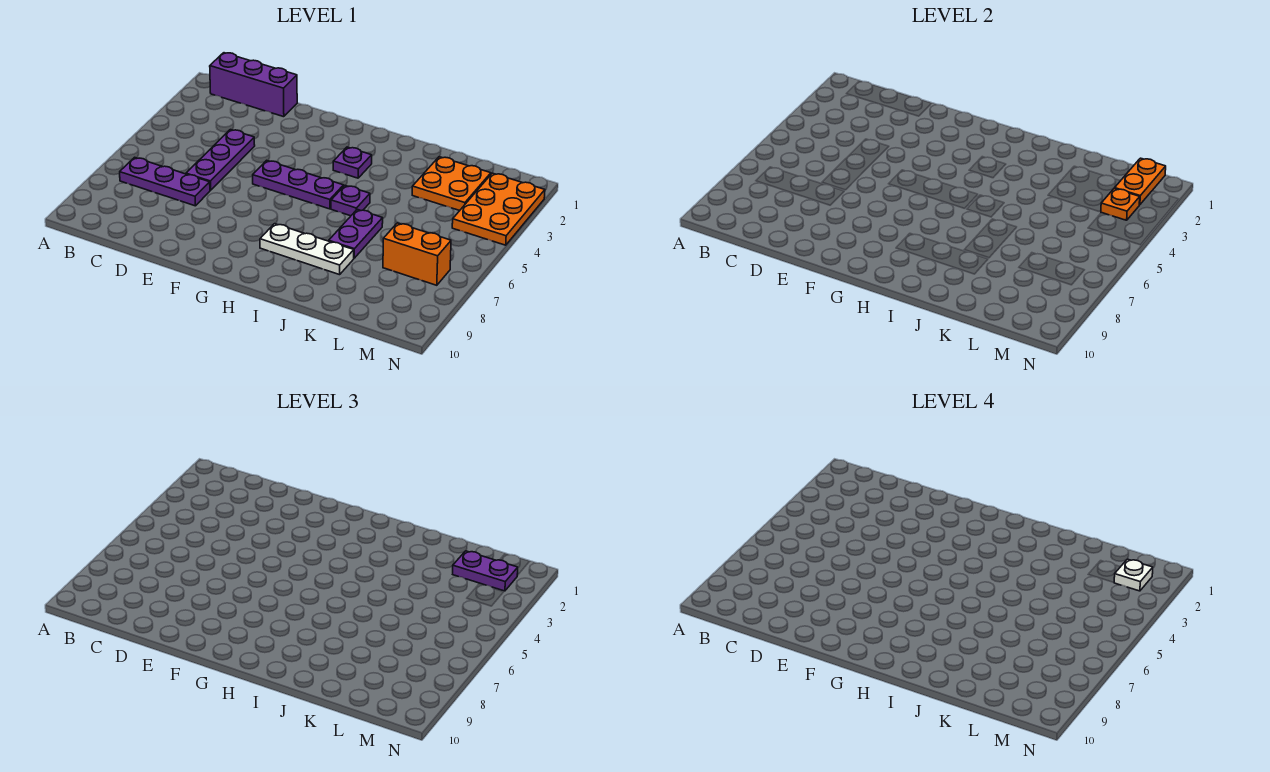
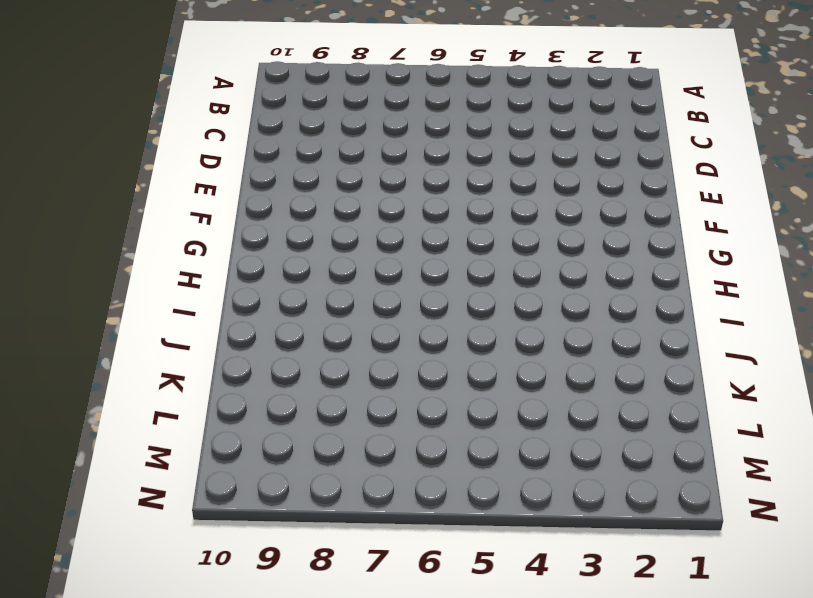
none -> purple 1x3 brick [210,53,297,117]
none -> purple 1x3 plate [120,157,210,206]
none -> purple 1x3 plate [186,130,255,190]

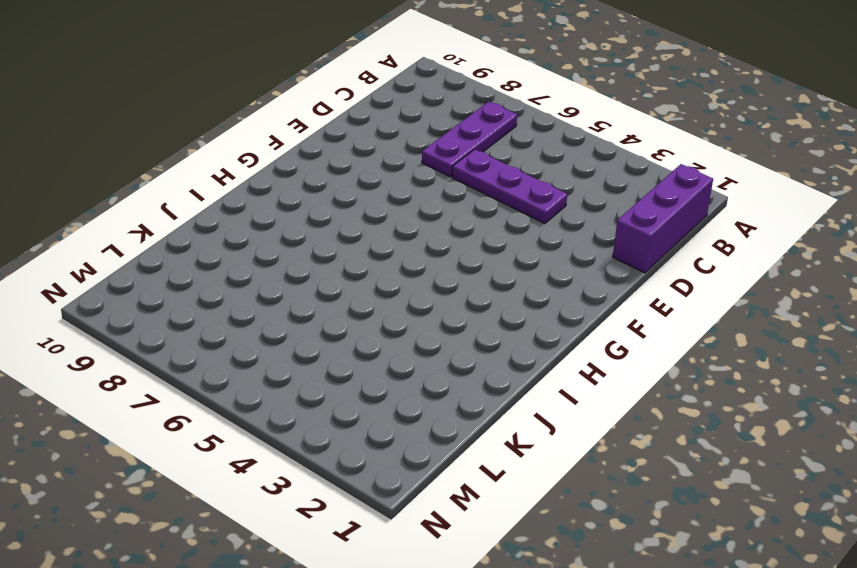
none -> purple 1x3 plate [253,160,344,209]
none -> purple 1x1 plate [333,147,372,178]
none -> white 1x3 plate [260,224,354,275]

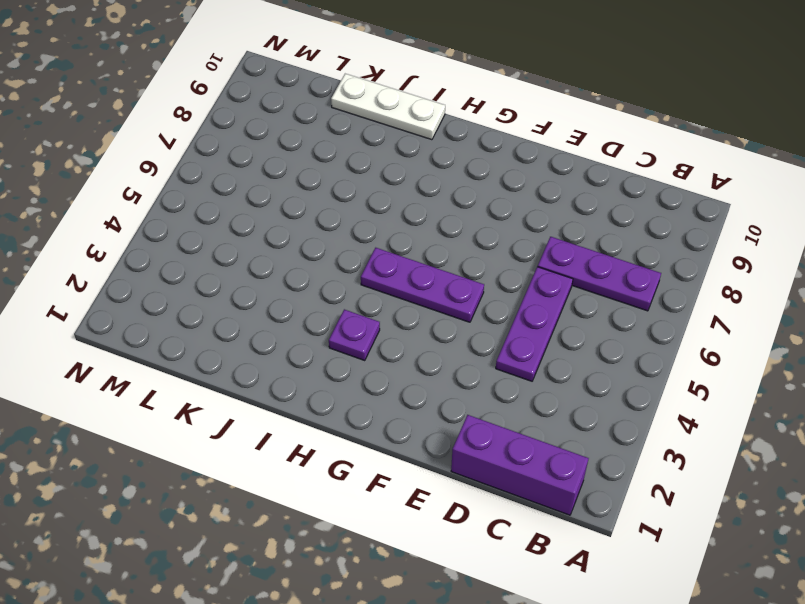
white 1x3 plate [331,74,445,140] -> white 1x3 plate moved to [260,224,354,275]
none -> purple 1x1 plate [331,185,370,216]
none -> purple 1x2 plate [329,209,383,258]
none -> orange 2x2 plate [412,157,491,211]

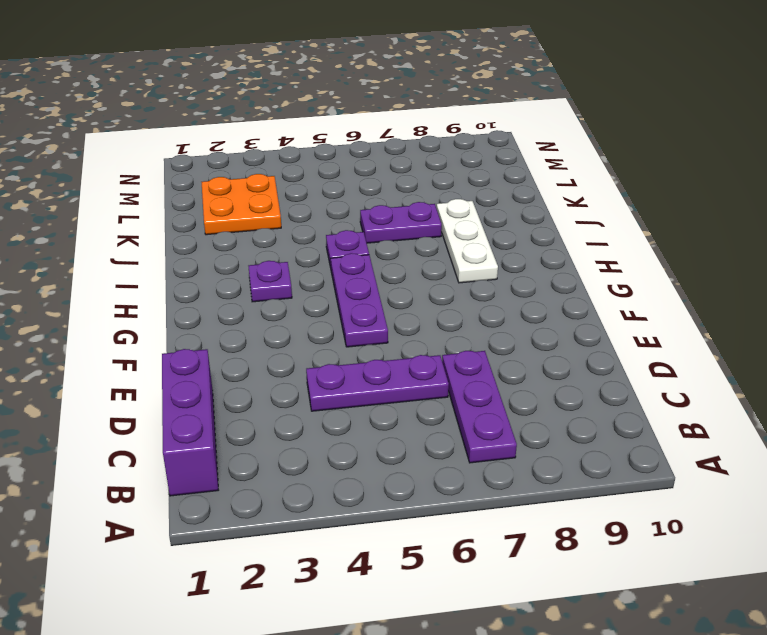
none -> orange 1x2 brick [383,223,451,285]
none -> orange 2x3 plate [452,173,545,245]
none -> orange 1x2 plate [1115,158,1166,205]

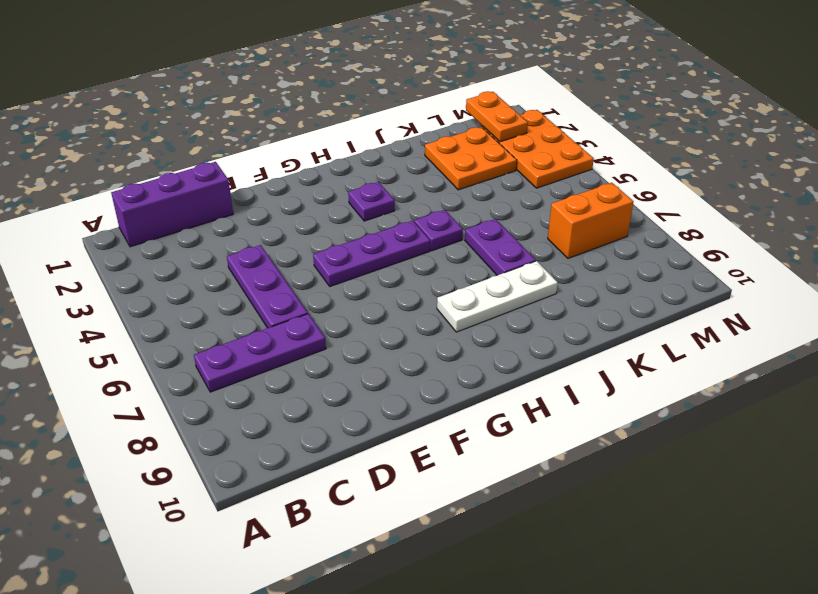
none -> orange 1x1 plate [1101,188,1140,220]
none -> purple 1x2 plate [453,551,518,591]
none -> white 1x1 plate [1114,559,1153,591]

